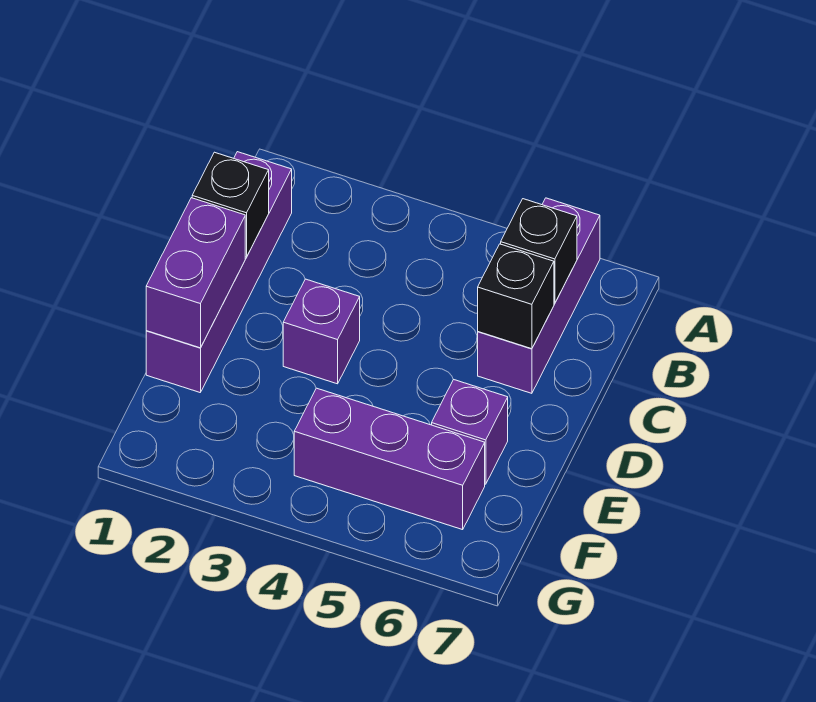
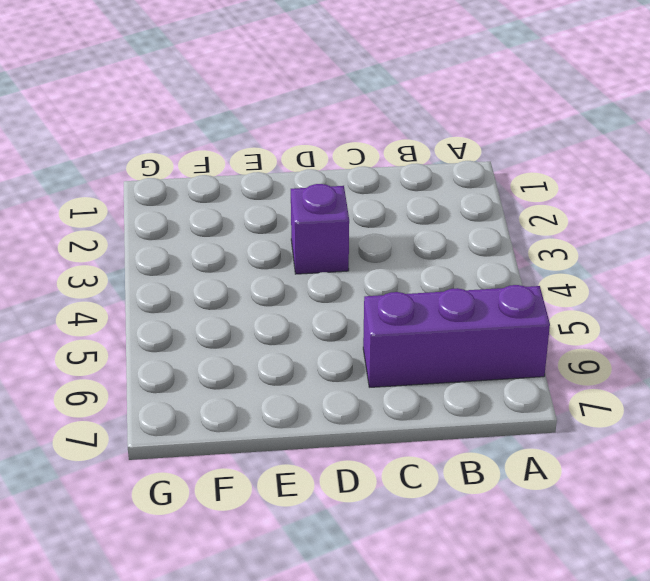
none -> purple 1x4 brick [146,152,292,392]
none -> purple 1x1 brick [432,379,508,484]

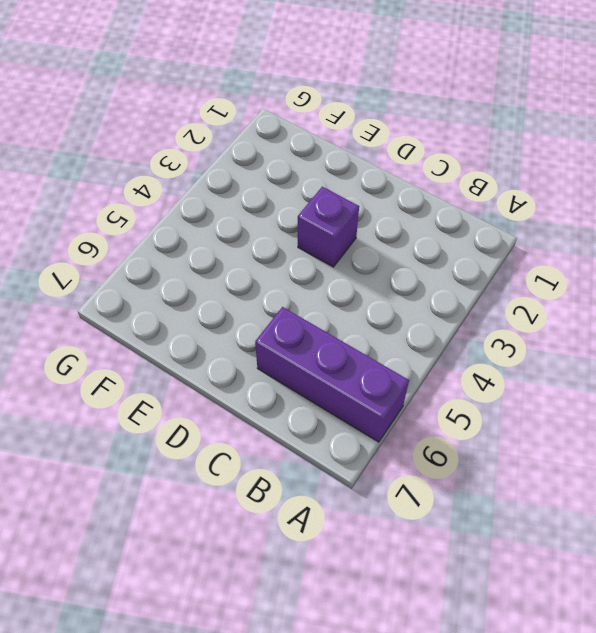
none -> purple 1x4 brick [146,152,292,392]
none -> purple 1x1 brick [432,379,508,484]

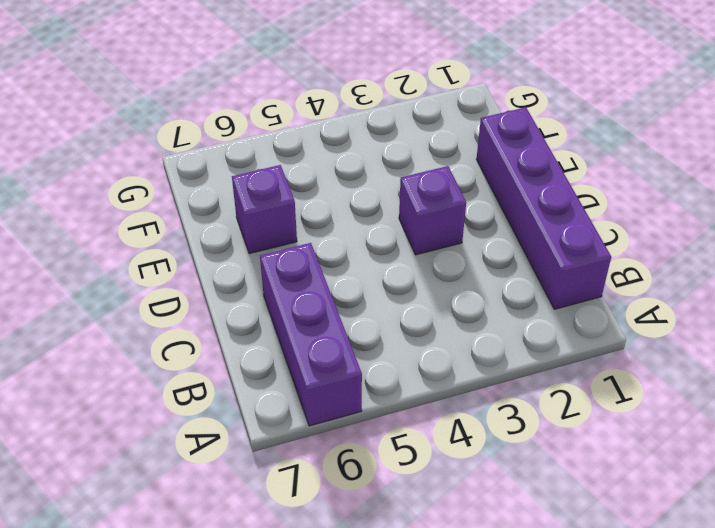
none -> purple 1x3 brick [294,388,485,530]
none -> black 1x1 brick [501,199,577,303]

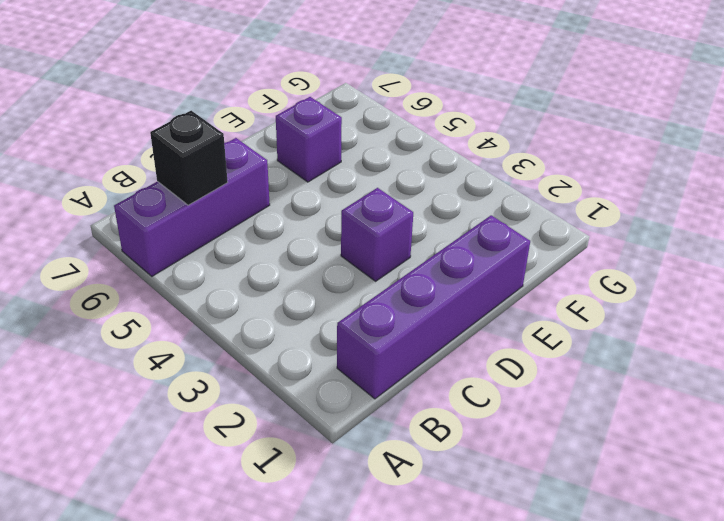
none -> purple 1x3 brick [294,388,485,530]
none -> black 1x1 brick [192,152,269,257]

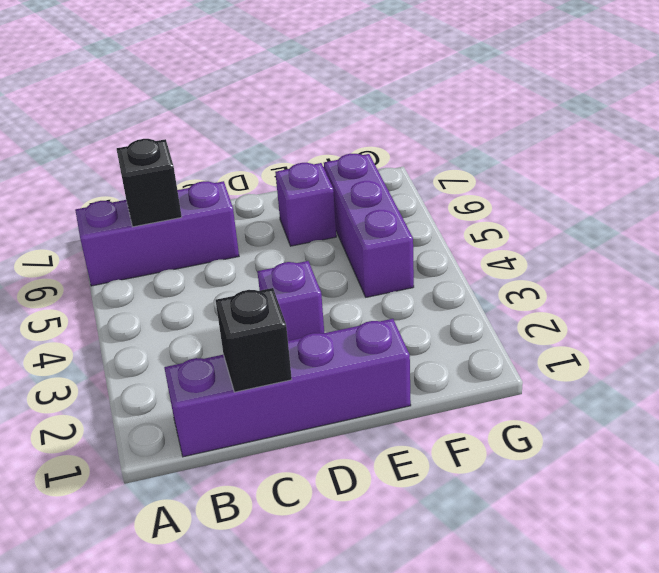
none -> black 1x1 brick [478,244,554,349]
none -> purple 1x2 brick [146,198,245,348]

